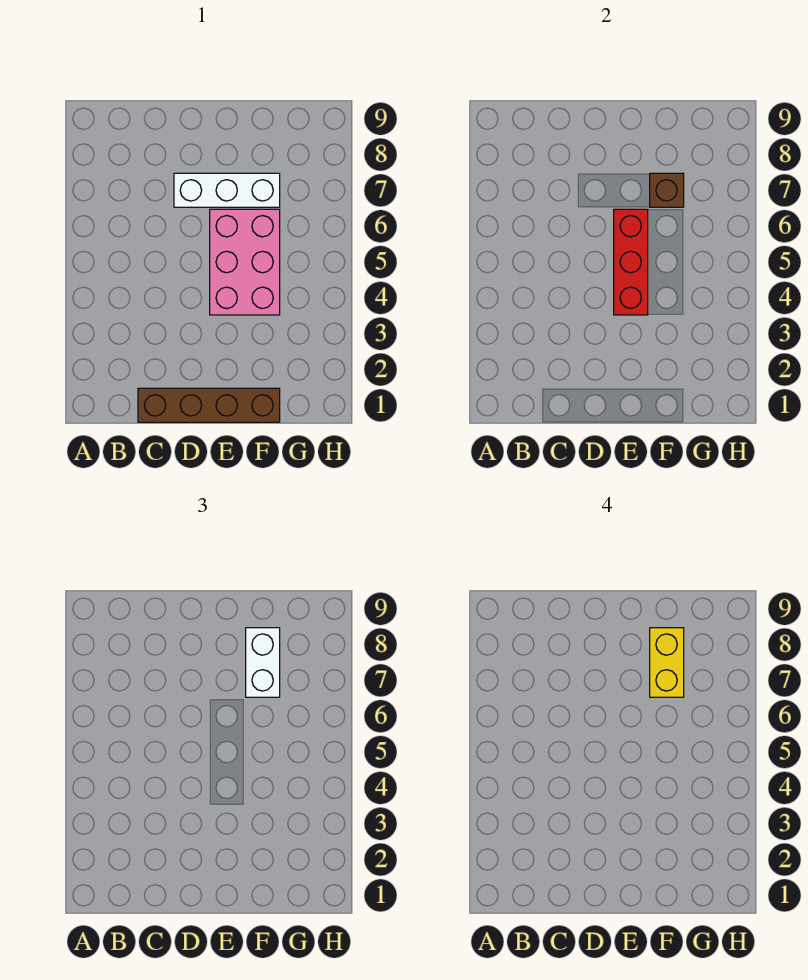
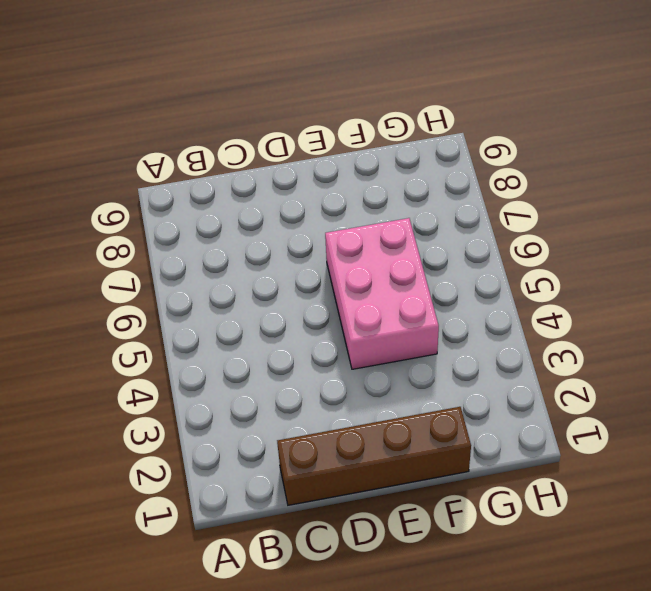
none -> white 1x3 brick [174,173,280,207]
none -> red 1x3 brick [614,209,648,315]

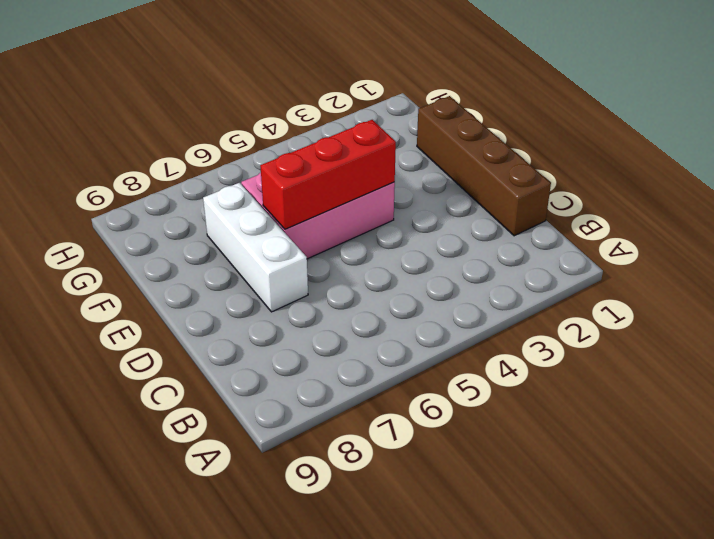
none -> brown 1x1 brick [650,173,684,207]
none -> white 1x2 brick [246,628,280,697]

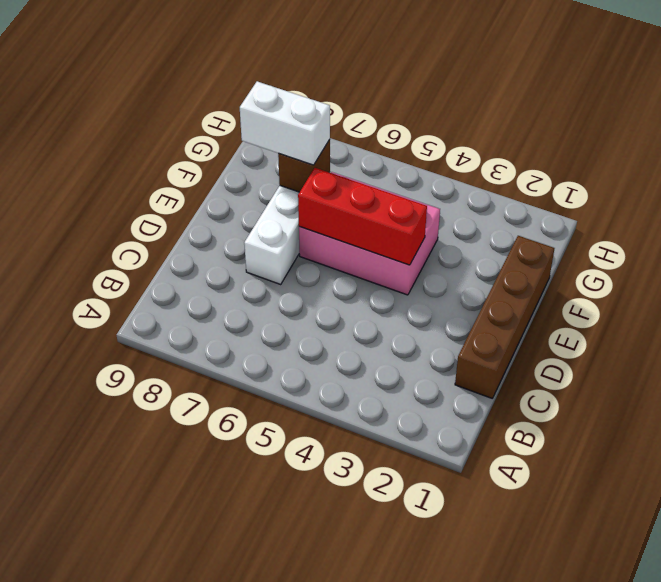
none -> yellow 1x2 brick [650,628,684,697]

